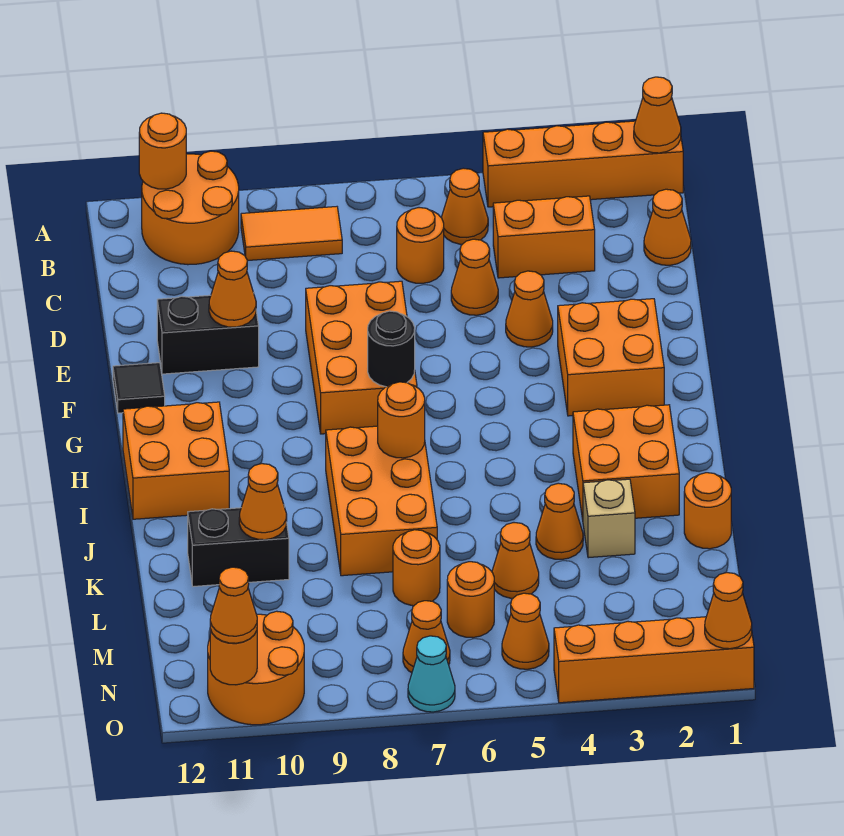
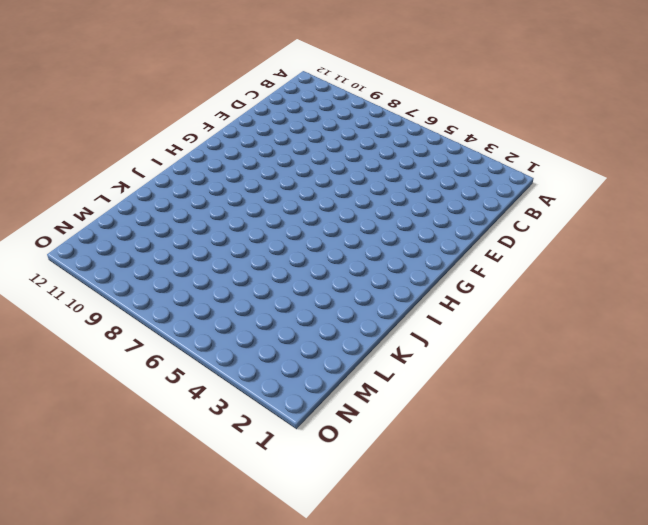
none -> orange 1x4 brick [483,118,683,207]
none -> orange 2x2 round brick [142,151,239,265]
none -> orange 1x1 cone [441,168,488,244]
none -> orange 1x2 tile [241,207,342,261]

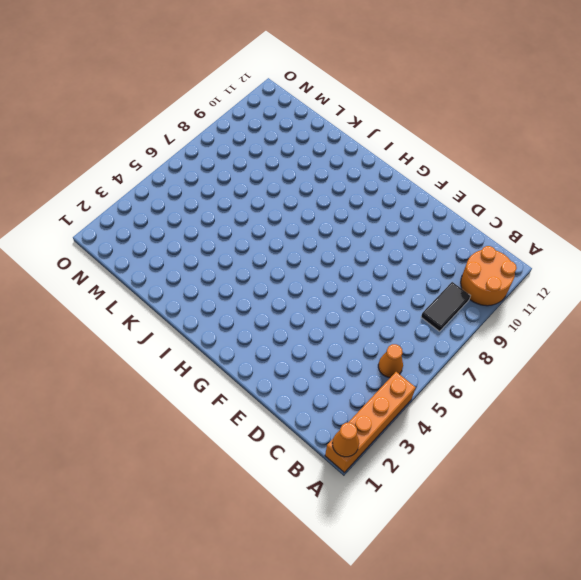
black 1x2 tile [421,282,470,331] -> orange 1x2 tile [241,207,342,261]
none -> orange 1x1 cone [644,189,691,265]
none -> orange 1x2 brick [493,196,595,278]
none -> orange 1x1 round brick [397,208,444,283]
none -> orange 1x1 cone [451,239,498,315]

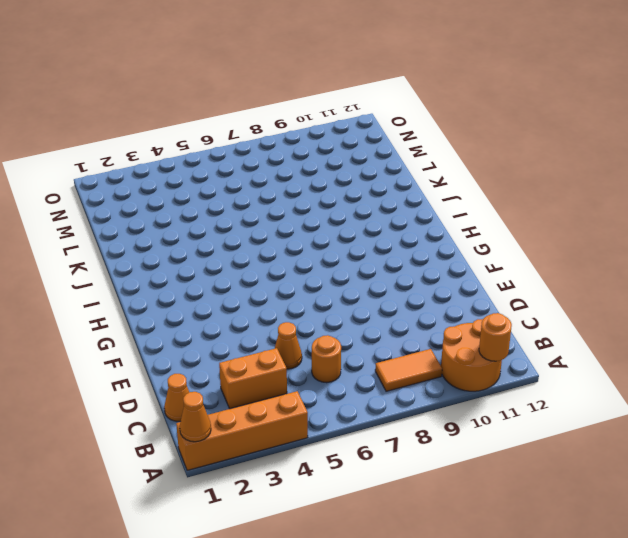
none -> orange 1x1 cone [441,168,488,244]
none -> orange 1x1 cone [506,271,553,347]
none -> orange 2x3 brick [306,281,417,434]
none -> black 1x2 brick [157,295,259,374]

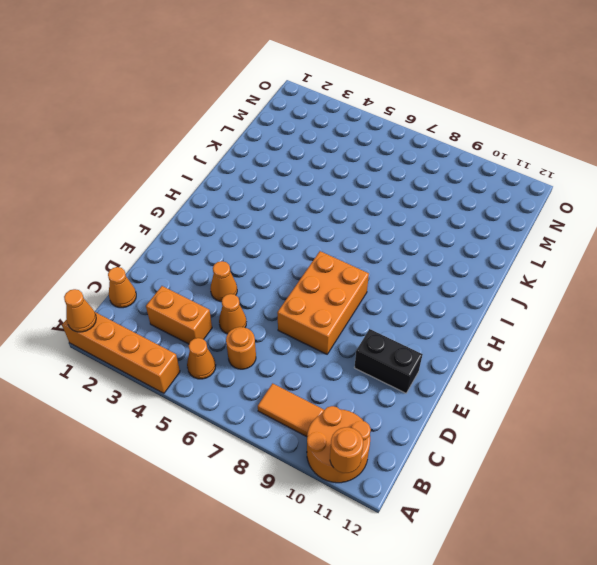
none -> orange 2x2 brick [558,299,664,416]
none -> black 1x1 tile [113,363,165,413]
none -> orange 2x2 brick [123,402,229,519]
none -> orange 2x2 brick [573,405,679,519]

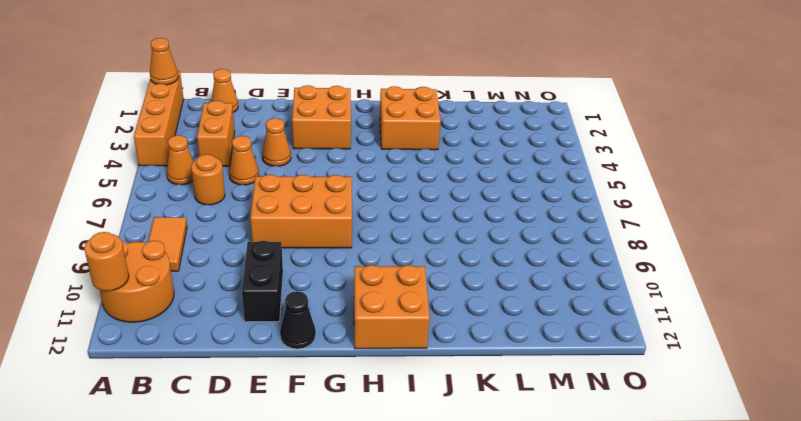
black 1x1 cone [280,291,316,349] -> black 1x1 tile [113,363,165,413]
none -> orange 2x3 brick [326,426,437,576]
none -> orange 1x1 round brick [684,473,731,549]
none -> tan 1x1 brick [583,479,635,558]
none -> orange 1x1 cone [536,483,583,559]

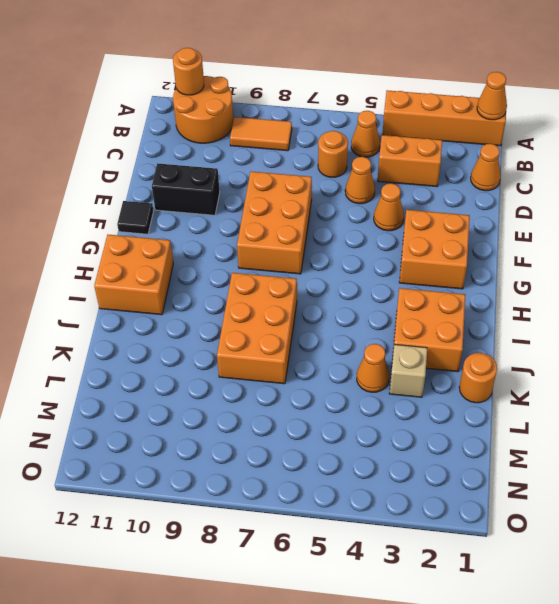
none -> black 1x2 brick [188,508,289,587]
none -> orange 1x1 cone [492,523,539,598]
none -> orange 1x1 round brick [393,530,440,606]
none -> orange 1x1 round brick [447,562,494,638]

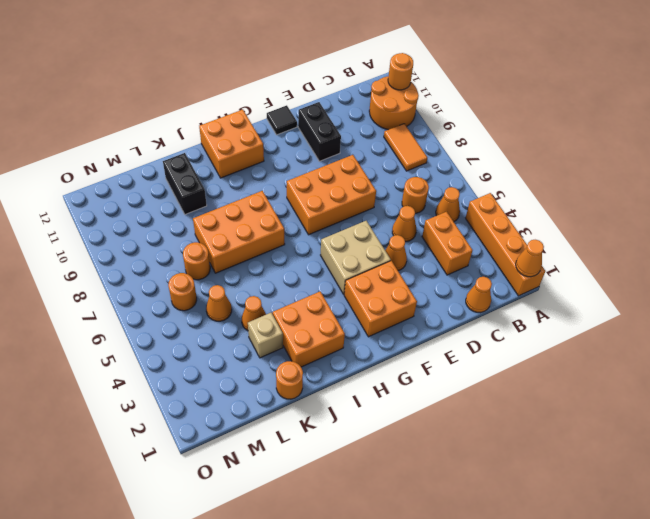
tan 2x2 brick [321,221,391,294] -> none
none -> orange 1x1 cone [502,593,549,669]
none -> orange 1x1 cone [403,601,450,673]
none -> orange 2x2 round brick [208,611,304,725]
none -> orange 1x4 brick [554,617,754,703]

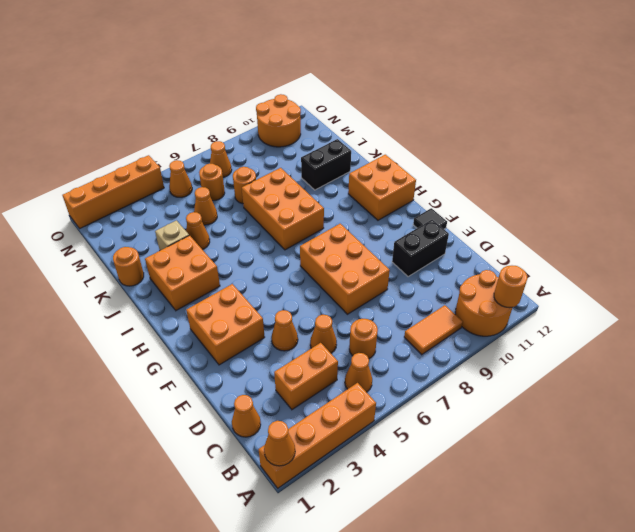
none -> cyan 1x1 cone [408,636,455,712]
none -> orange 1x1 cone [209,251,256,327]
none -> black 1x1 round brick [368,311,415,387]
none -> orange 1x1 round brick [378,382,425,458]

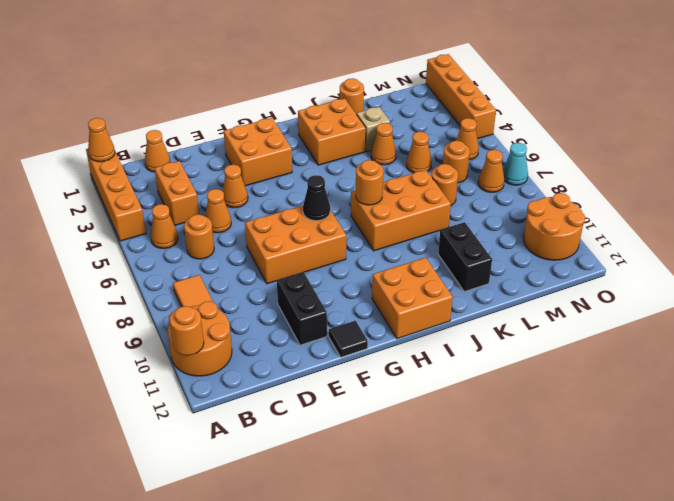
black 1x1 cone [303,175,330,221] -> black 1x1 round brick [368,311,415,387]
none -> orange 1x1 cone [209,251,256,327]
none -> orange 1x1 cone [239,464,287,540]
none -> orange 1x1 cone [705,573,752,649]
none -> orange 1x1 round brick [210,629,257,685]

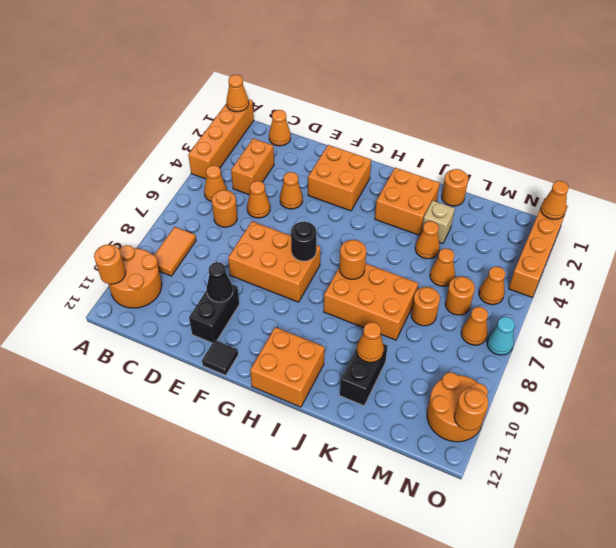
black 1x1 cone [207,262,233,302] -> orange 1x1 cone [209,251,256,327]
none -> orange 1x1 cone [210,567,257,643]

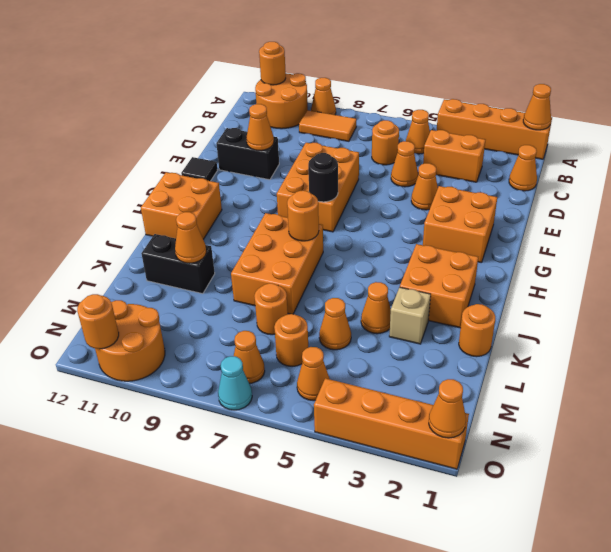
orange 1x1 cone [311,78,336,115] -> orange 1x1 cone moved to [210,567,257,643]

